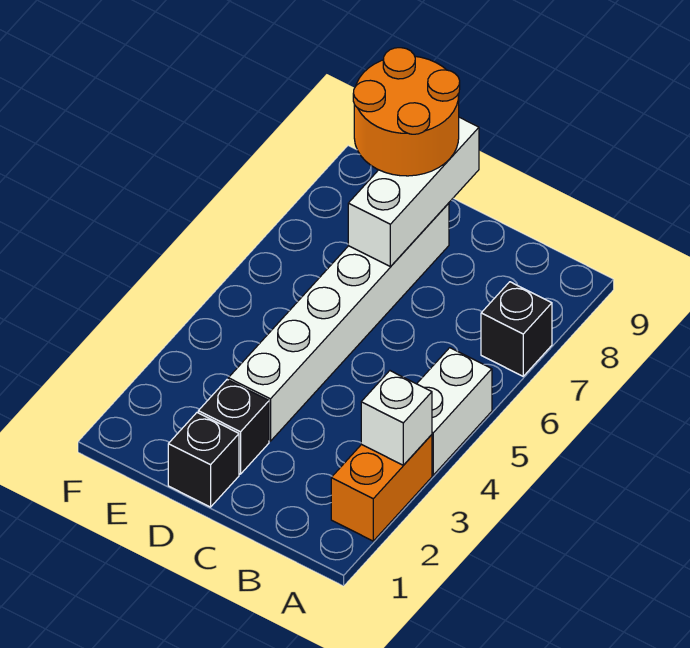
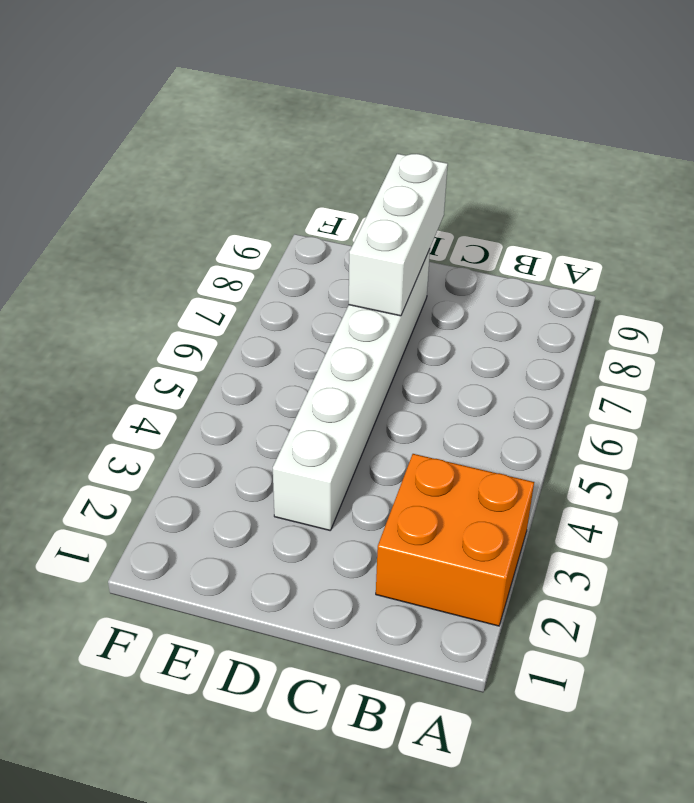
orange 2x2 brick [376,454,534,626] -> orange 1x2 brick [331,435,432,541]
none -> white 1x2 brick [417,348,492,475]
none -> black 1x1 brick [481,282,552,376]

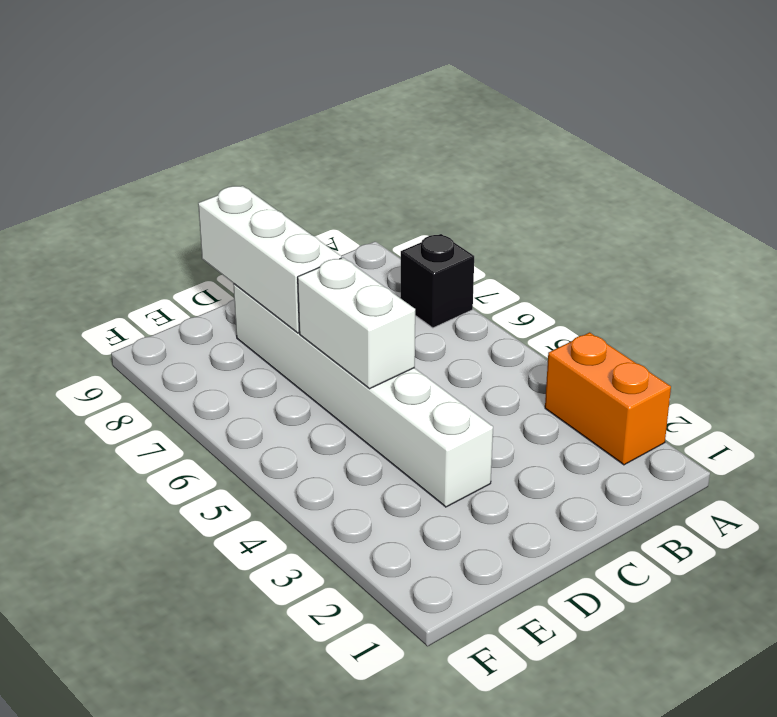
white 1x2 brick [298,258,415,389] -> white 1x2 brick moved to [417,348,492,475]
none -> black 1x1 brick [168,413,239,507]
none -> black 1x1 brick [198,380,269,474]

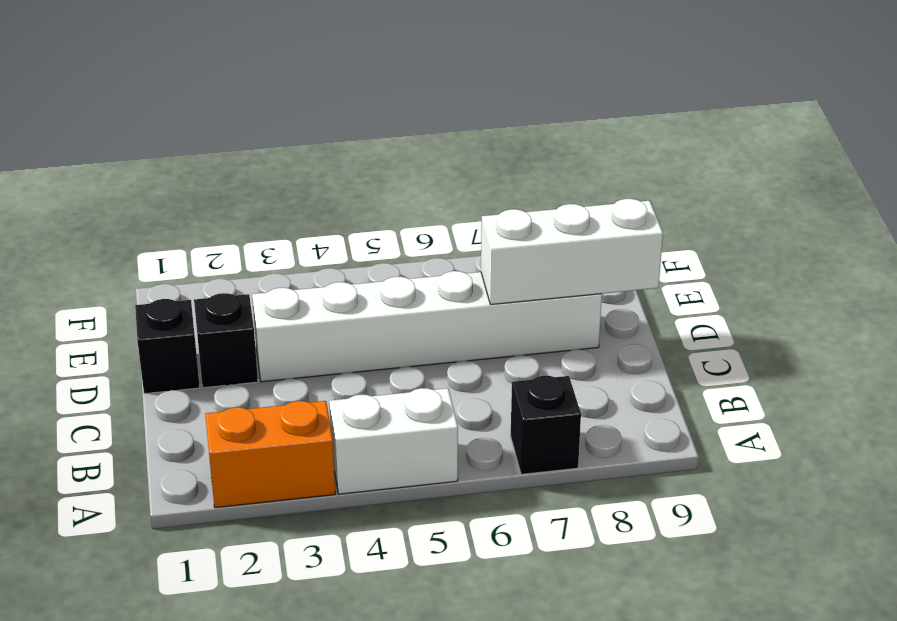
none -> white 1x1 brick [361,371,432,465]
none -> orange 2x2 round brick [353,48,460,176]

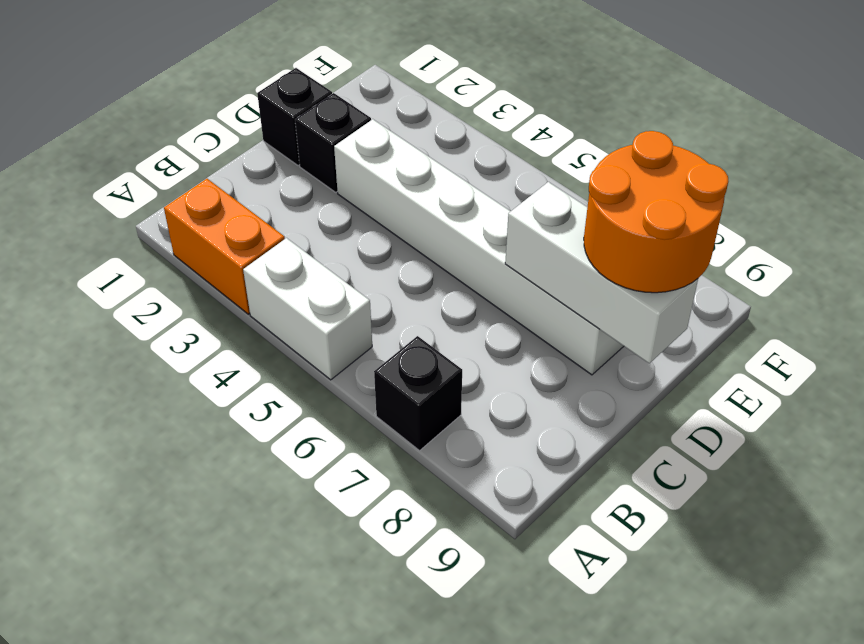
none -> white 1x1 brick [361,371,432,465]

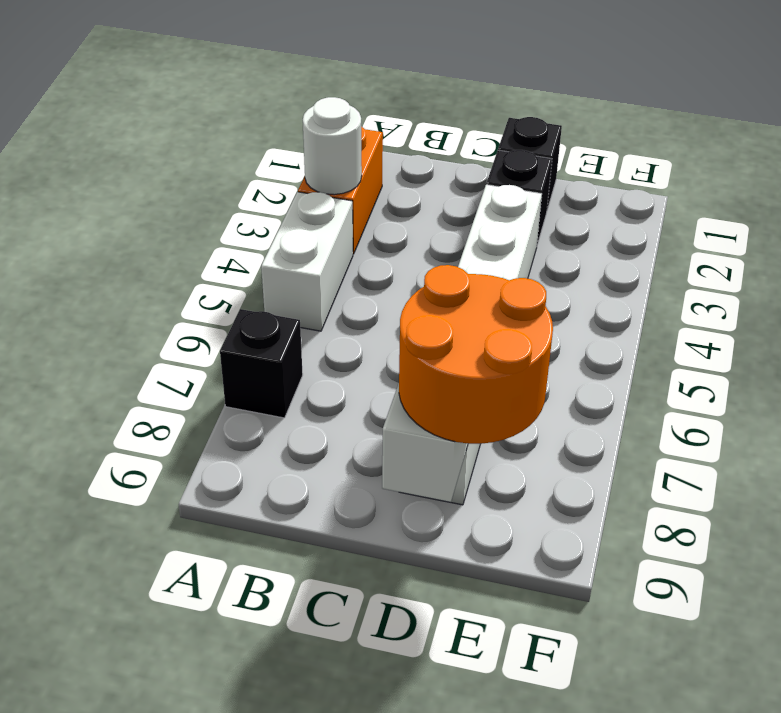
white 1x1 round brick [303,97,362,195] -> white 1x1 brick [361,371,432,465]

